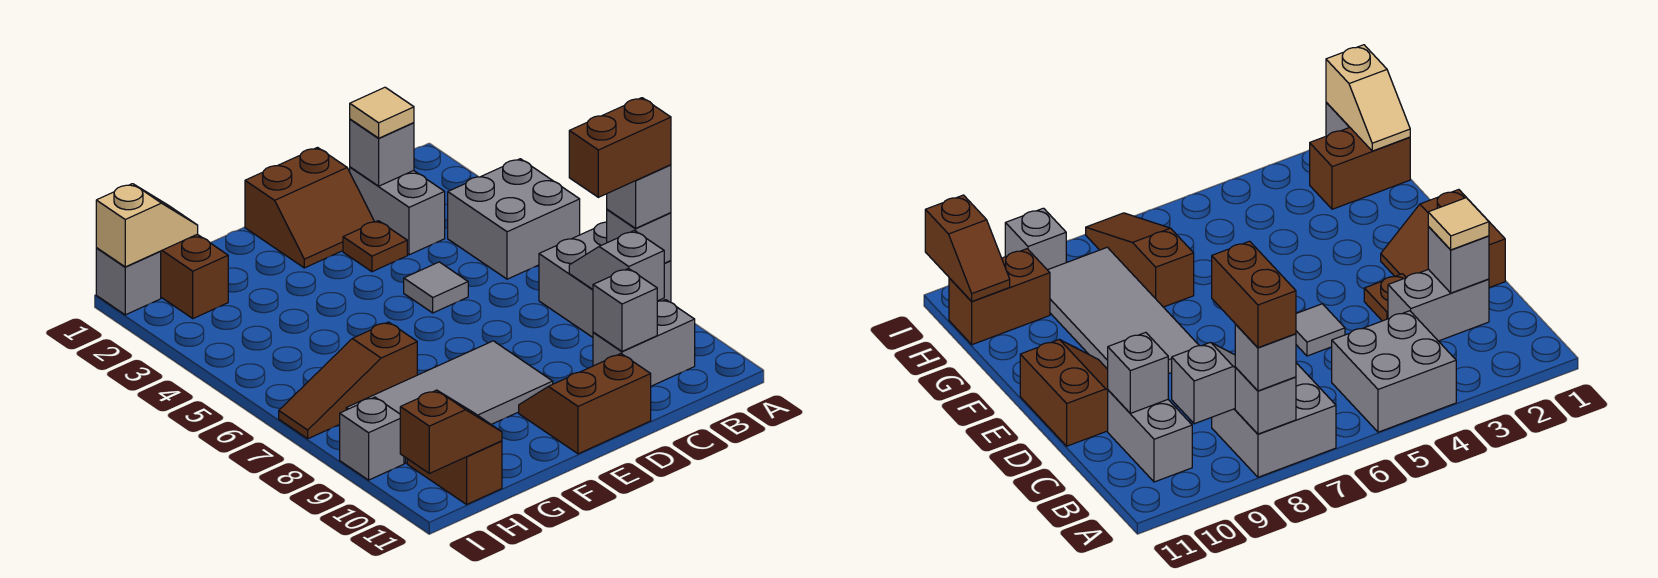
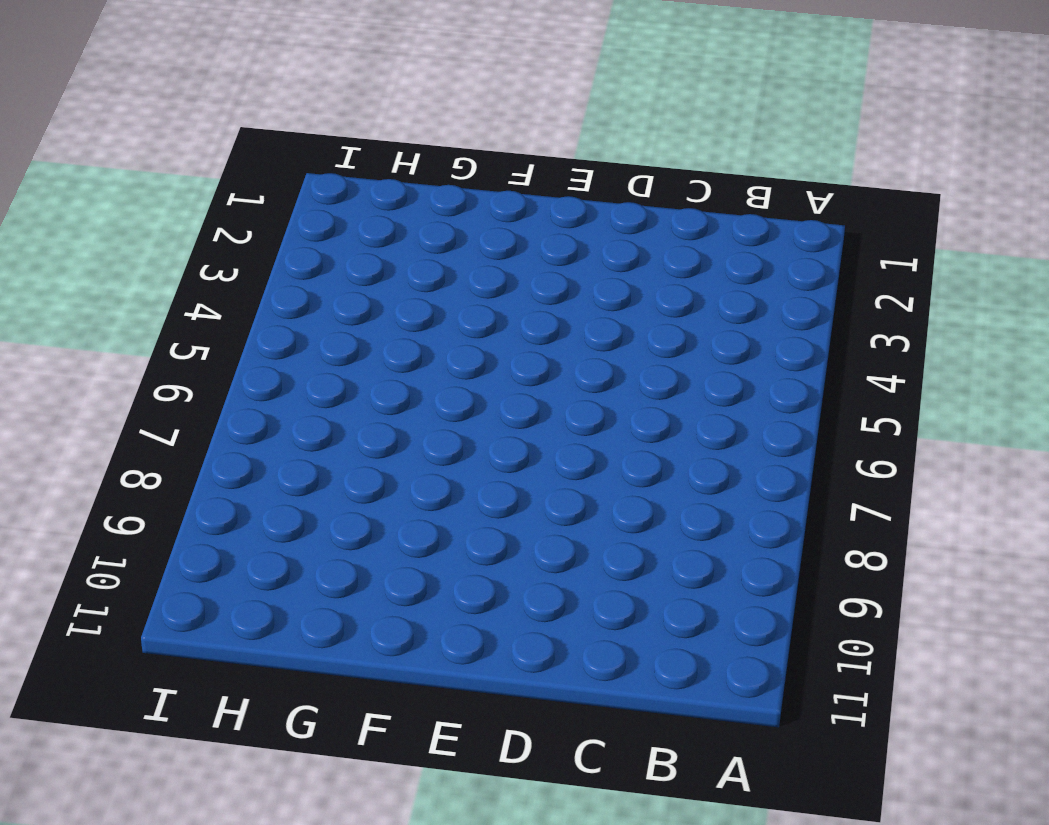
none -> grey 2x2 brick [448,159,580,279]
none -> grey 2x2 brick [539,222,671,337]
none -> grey 1x2 brick [593,300,695,386]

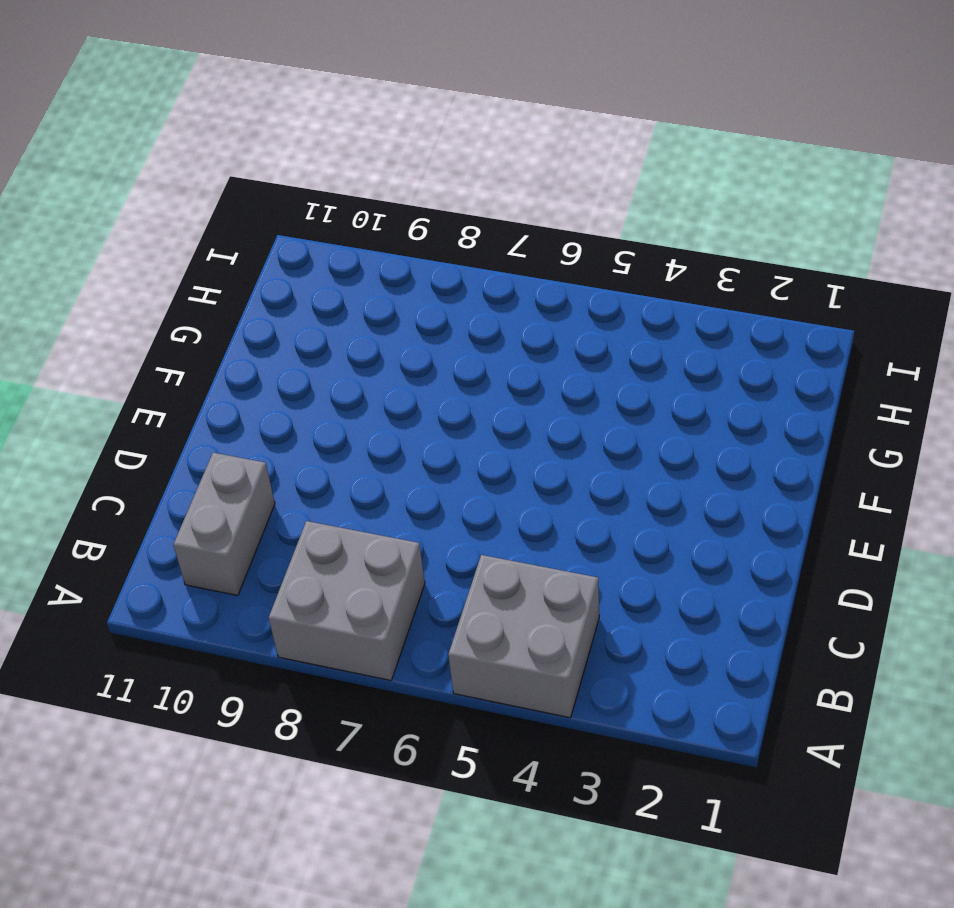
none -> grey 1x2 brick [350,167,445,255]
none -> brown 2x2 slope [245,148,374,268]
none -> brown 1x1 plate [343,221,407,272]

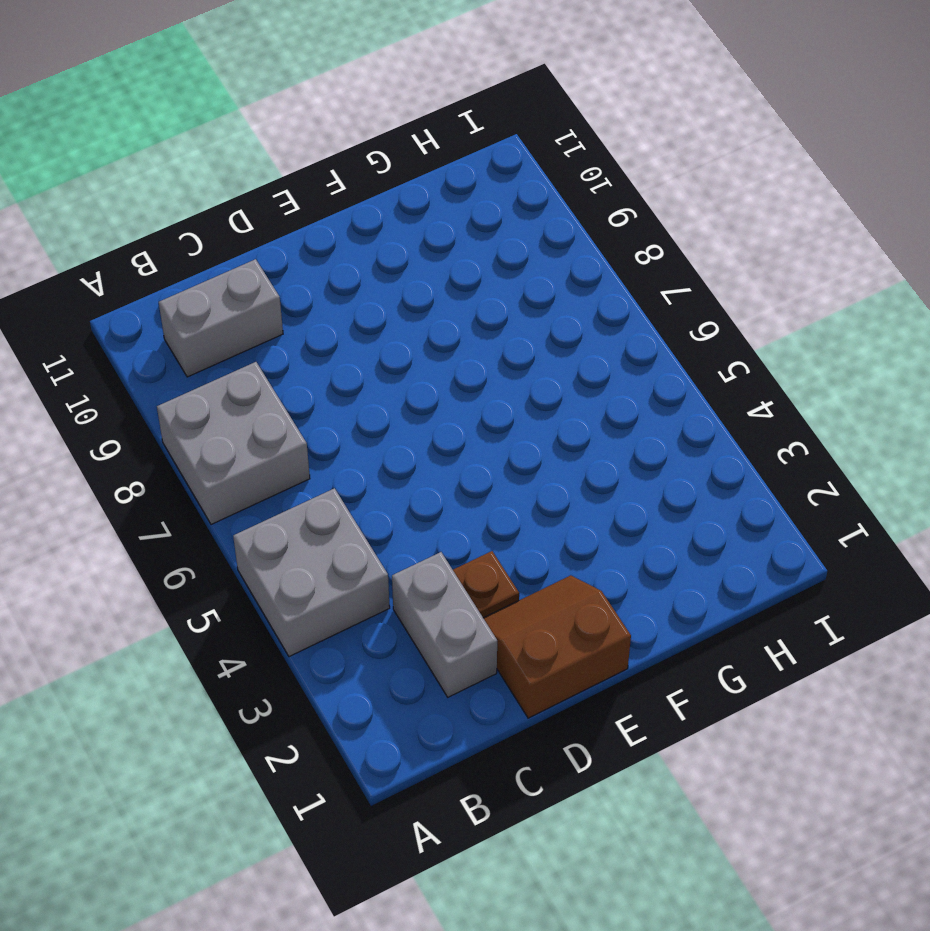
none -> grey 1x1 tile [404,262,468,313]
none -> brown 2x2 slope [519,354,651,454]
none -> grey 2x4 tile [346,341,553,463]

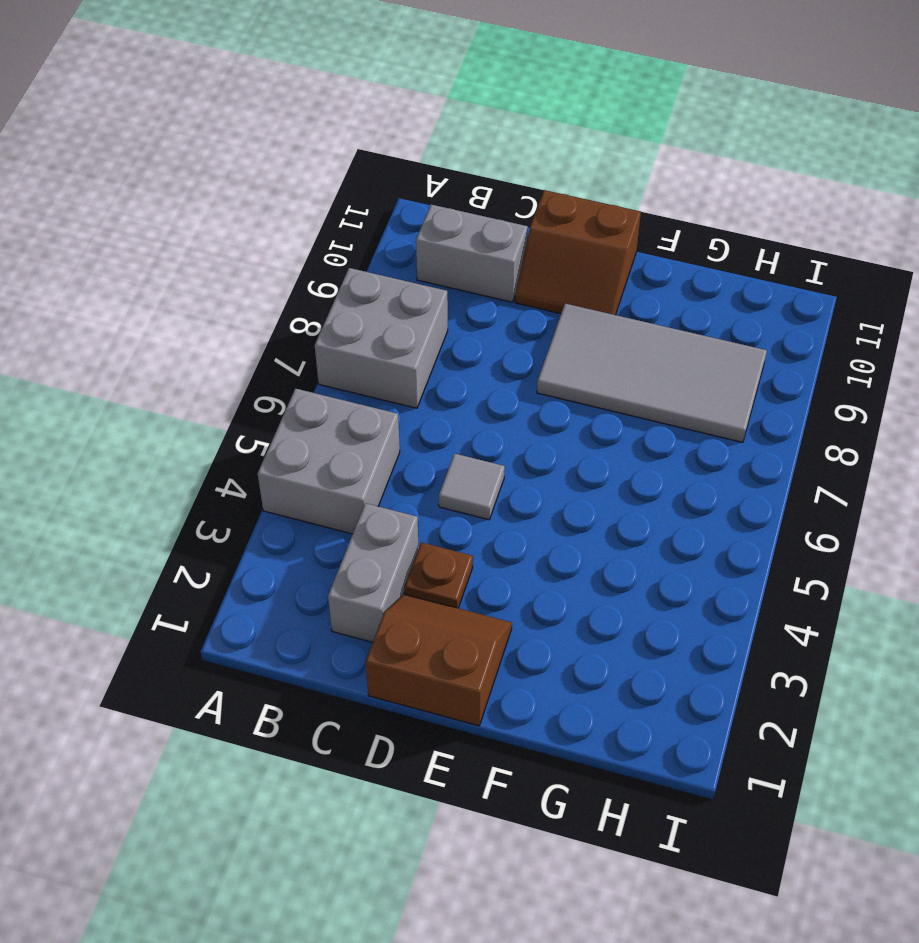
none -> brown 1x3 slope [279,322,417,439]
none -> brown 1x2 brick [160,234,228,318]
none -> brown 1x2 brick [407,441,502,504]

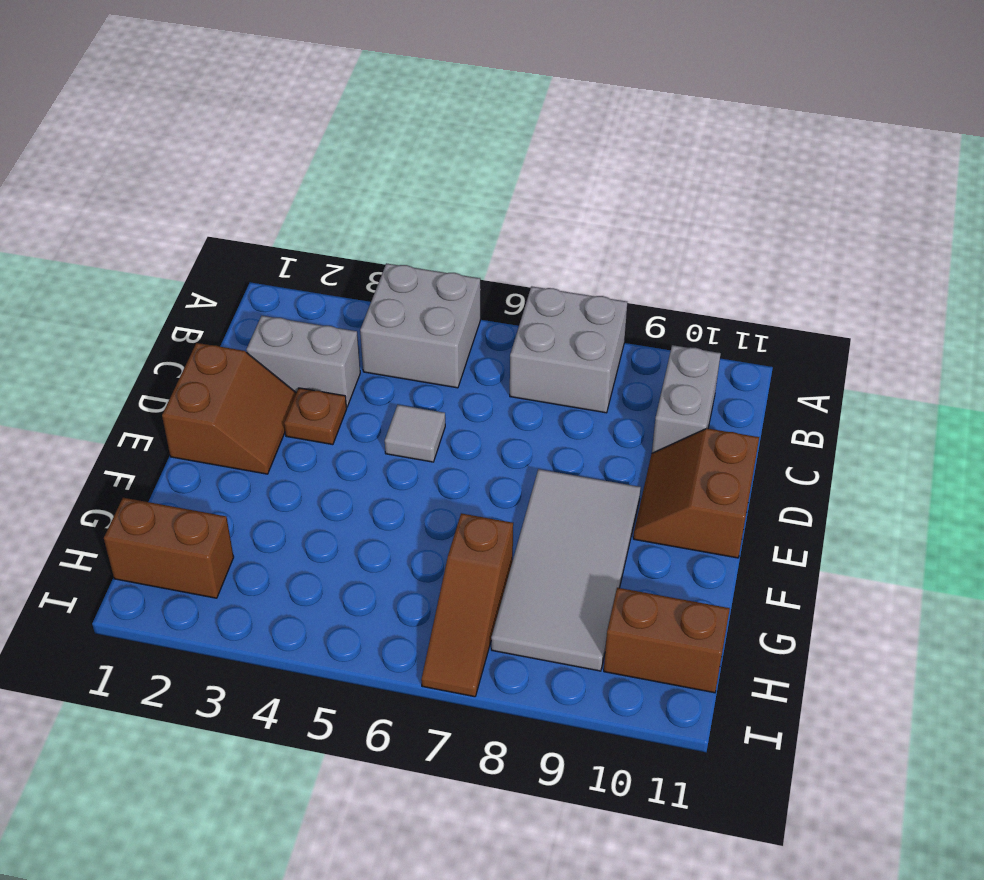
none -> grey 1x1 brick [96,248,161,315]
none -> grey 1x1 brick [340,397,404,480]
none -> grey 1x1 brick [607,210,671,263]

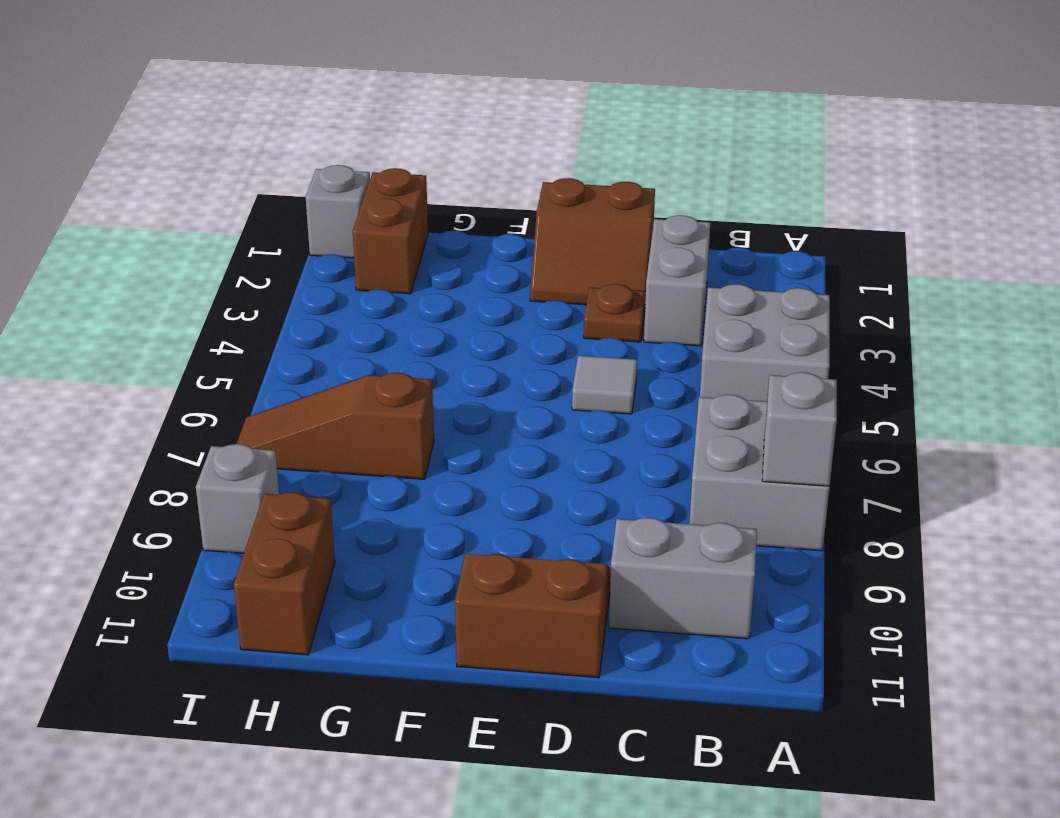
none -> grey 2x4 tile [346,341,553,463]
none -> grey 1x2 slope [569,231,664,301]
none -> grey 1x1 brick [350,119,414,186]

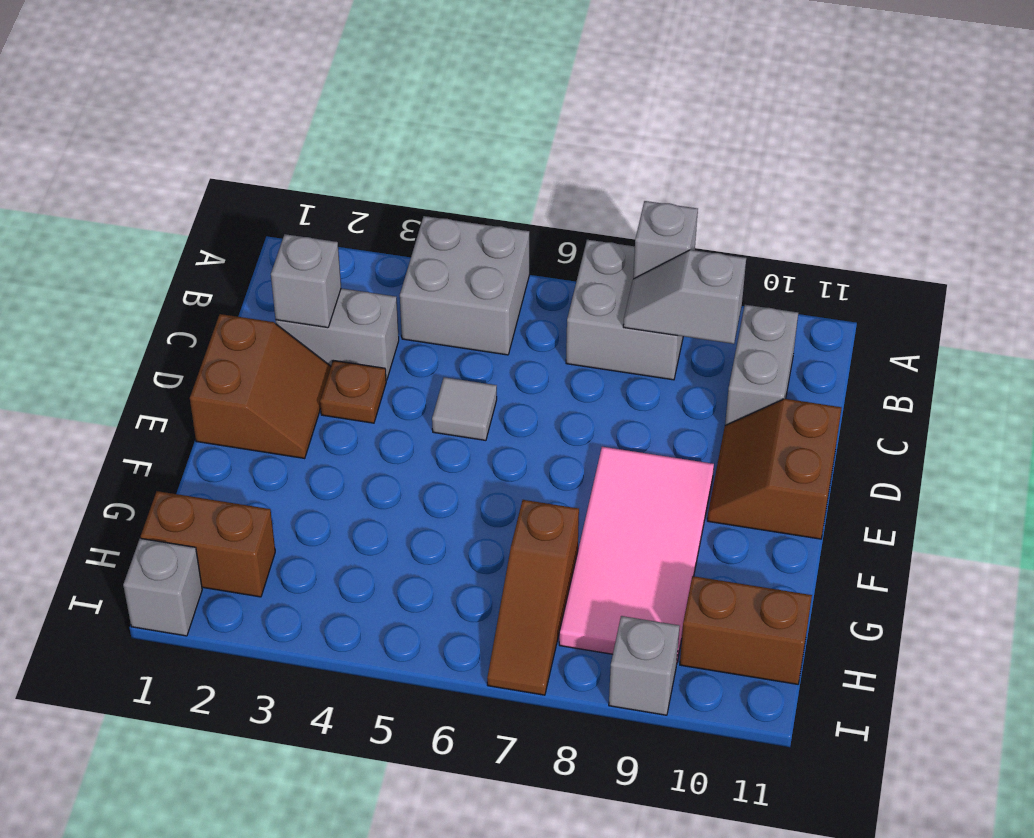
pink 2x4 tile [559,447,714,661] -> grey 2x4 tile [346,341,553,463]
none -> grey 1x1 brick [593,268,657,351]
none -> tan 1x2 slope [96,184,198,267]
none -> brown 1x2 slope [400,390,502,473]

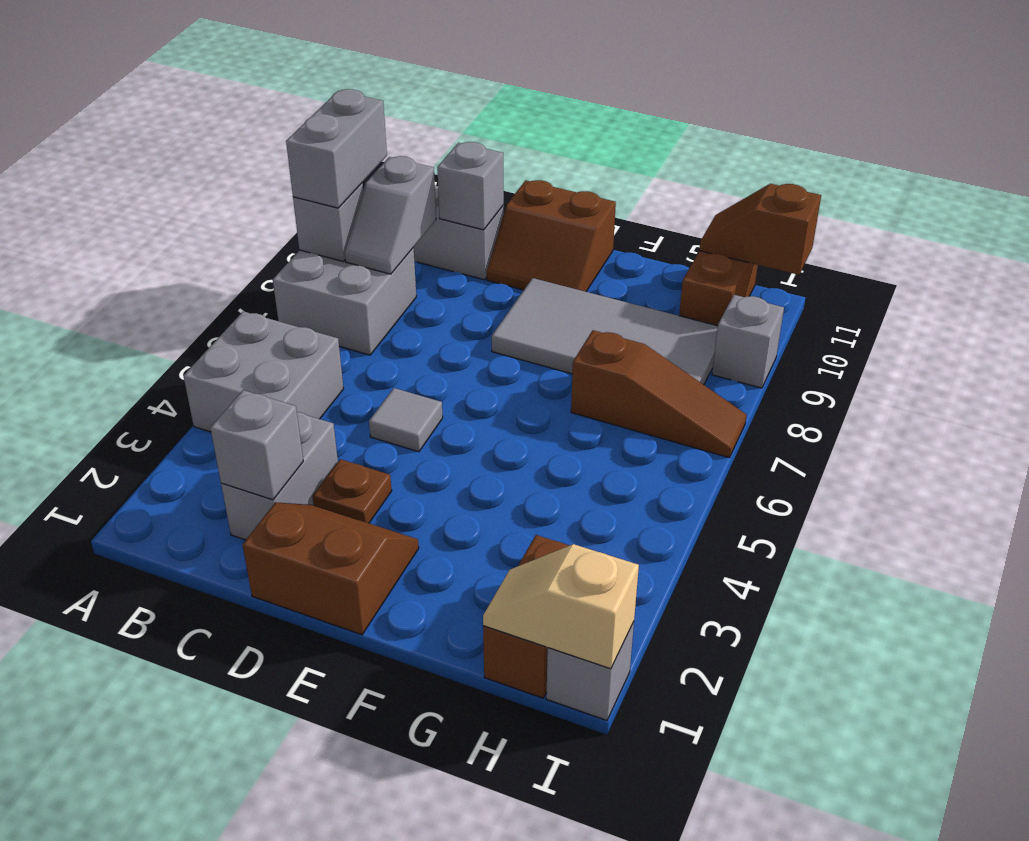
grey 1x2 brick [286,89,387,208] -> grey 1x1 brick [607,165,671,228]
none -> tan 1x1 tile [350,87,414,138]
none -> brown 1x2 brick [569,98,671,197]

